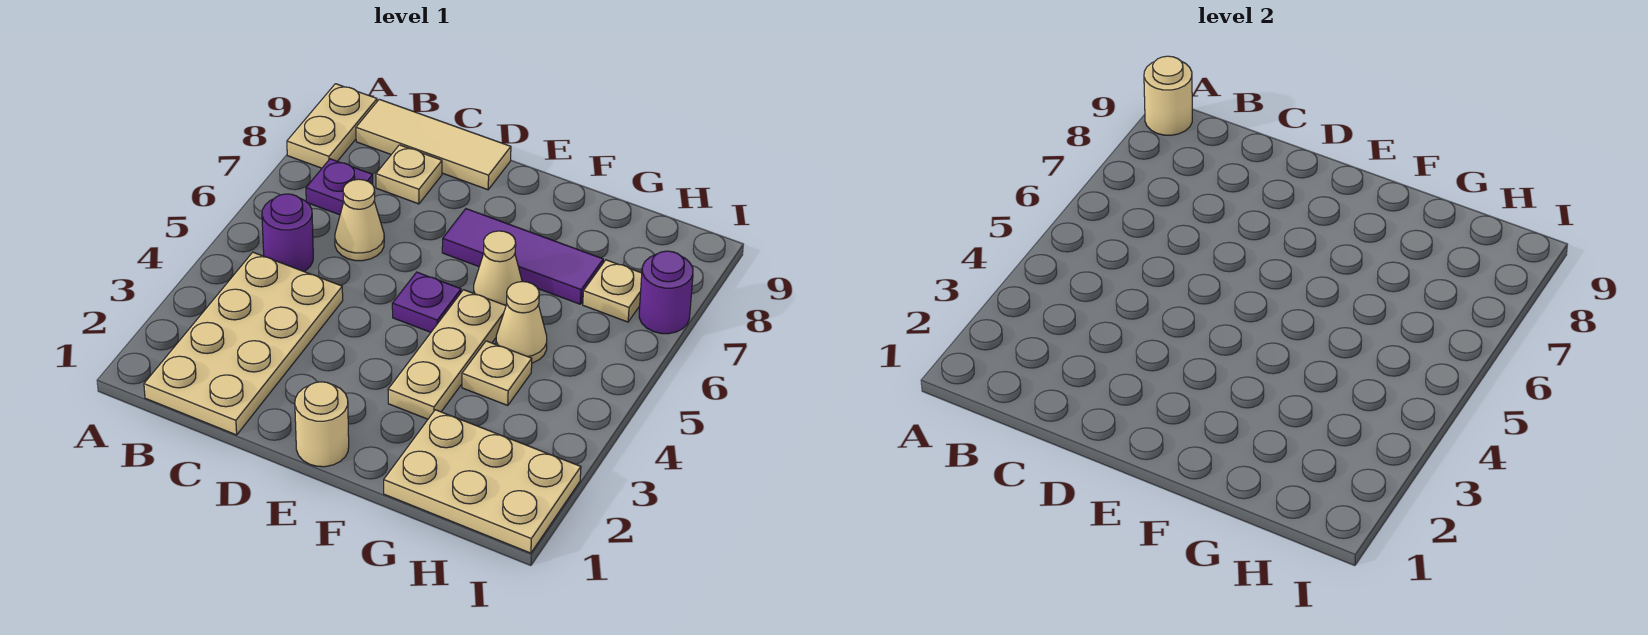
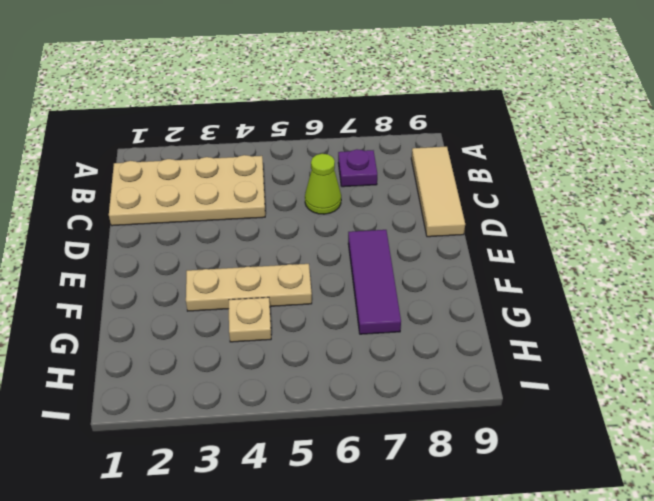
lime 1x1 cone [305,154,341,214] -> tan 1x1 cone [335,179,384,261]
none -> tan 1x2 plate [287,84,377,168]
none -> purple 1x1 round brick [262,194,313,271]
none -> tan 1x1 plate [376,145,442,204]

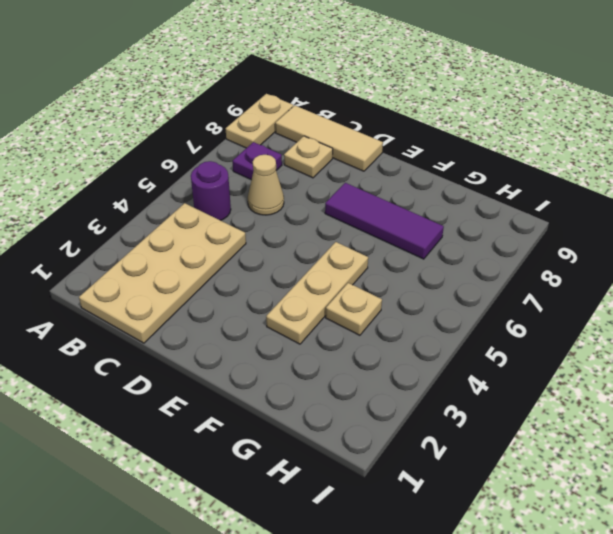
none -> tan 1x1 round brick [295,382,349,467]
none -> purple 1x1 plate [392,272,461,332]
none -> tan 1x1 cone [474,231,522,305]

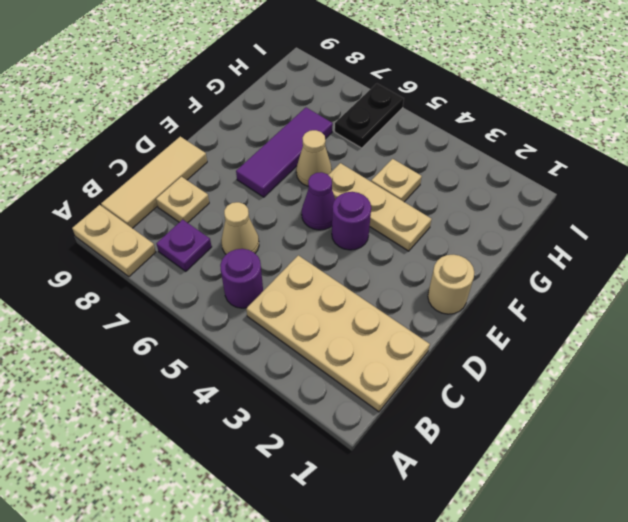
purple 1x1 round brick [332,192,371,250] -> purple 1x1 round brick moved to [639,251,693,334]
purple 1x1 cone [302,172,335,230] -> purple 1x1 plate [392,272,461,332]
black 1x2 plate [335,84,404,148] -> none
none -> tan 2x3 plate [384,410,581,553]
none -> tan 1x1 cone [496,282,547,363]
none -> tan 1x1 plate [583,260,642,322]

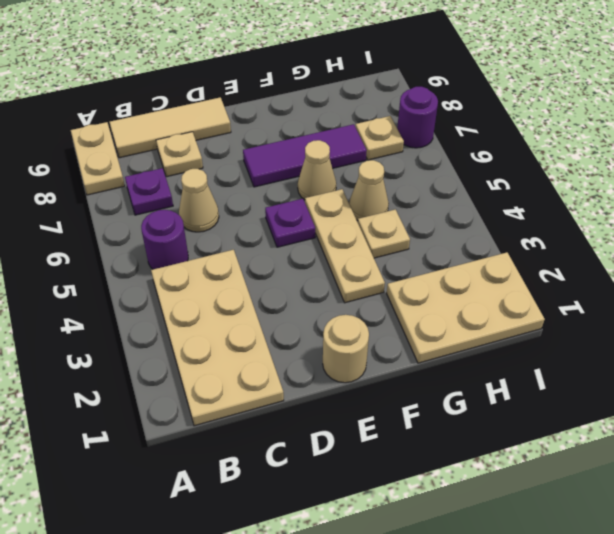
none -> tan 1x1 round brick [1144,56,1192,135]

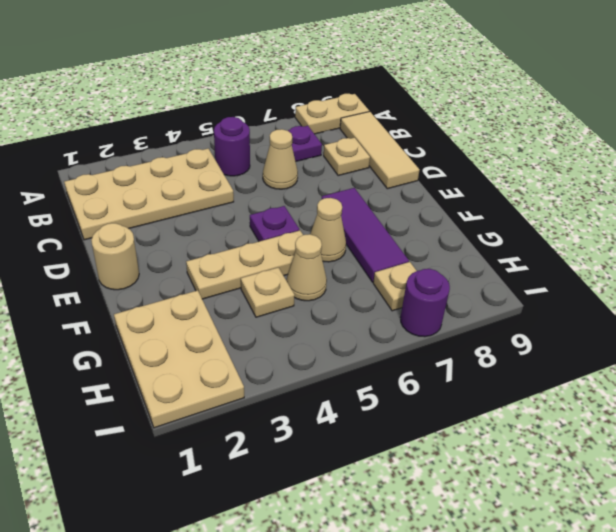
none -> tan 1x1 round brick [1144,56,1192,135]

